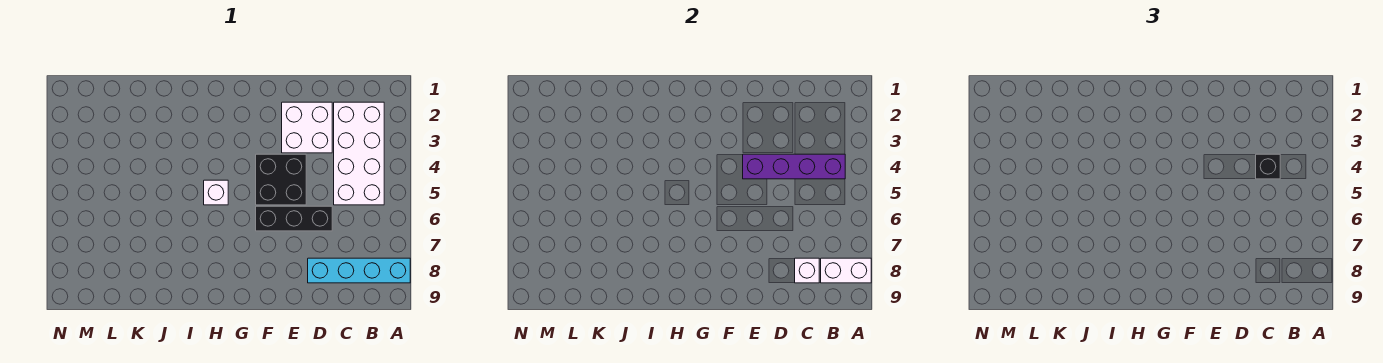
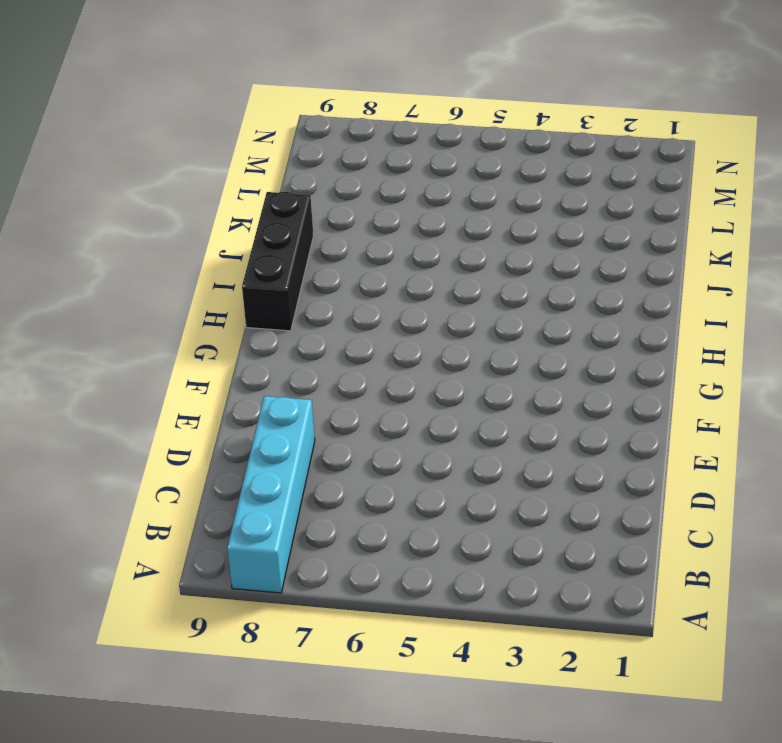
black 1x3 brick [242,191,314,331] -> black 1x3 brick moved to [256,206,332,231]
none -> white 2x4 brick [334,102,384,205]
none -> white 2x2 brick [282,102,332,153]

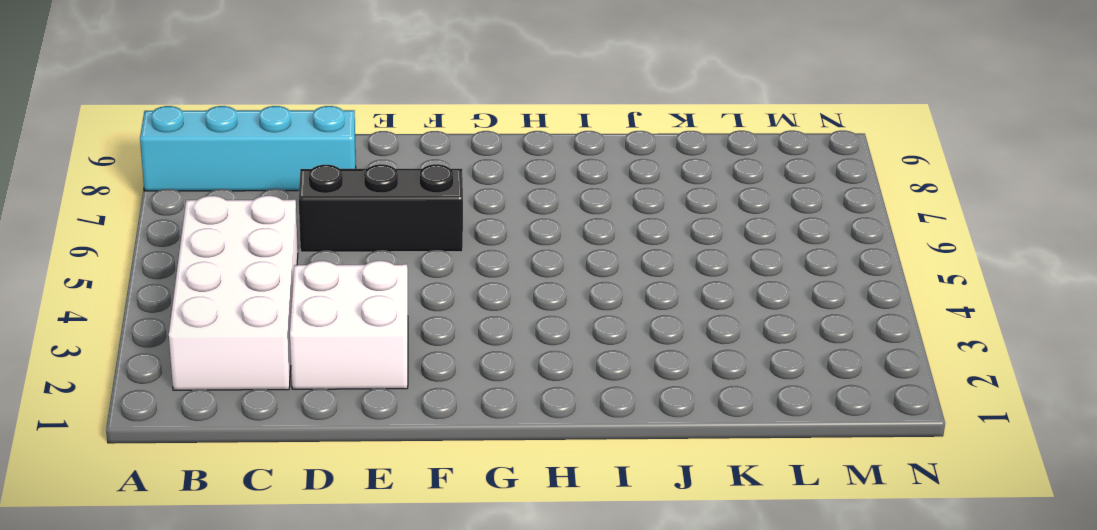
none -> black 2x2 brick [256,154,306,205]
none -> white 1x1 brick [204,180,228,205]

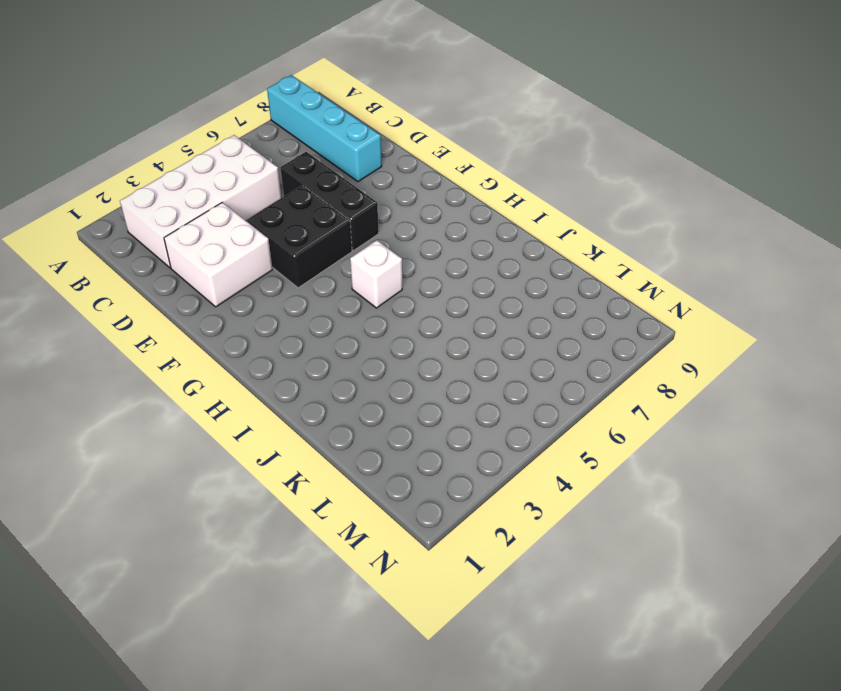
none -> white 1x2 brick [821,258,871,283]
none -> purple 1x4 brick [743,154,845,179]

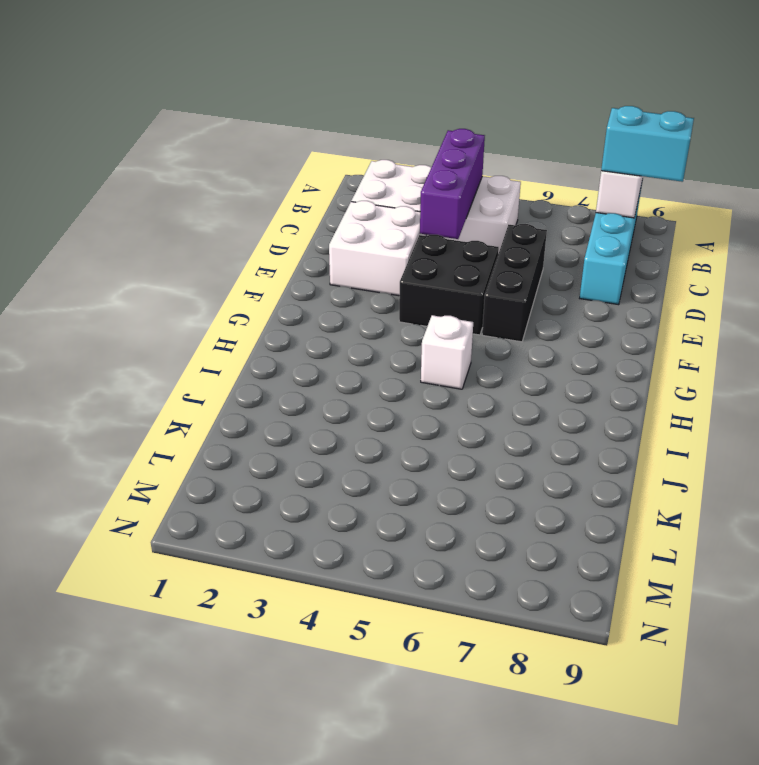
purple 1x3 brick [420,129,485,239] -> purple 1x4 brick [743,154,845,179]
cyan 1x2 brick [601,106,694,182] -> none
none -> white 1x1 brick [795,258,819,283]
none -> black 1x1 brick [1256,154,1280,179]

